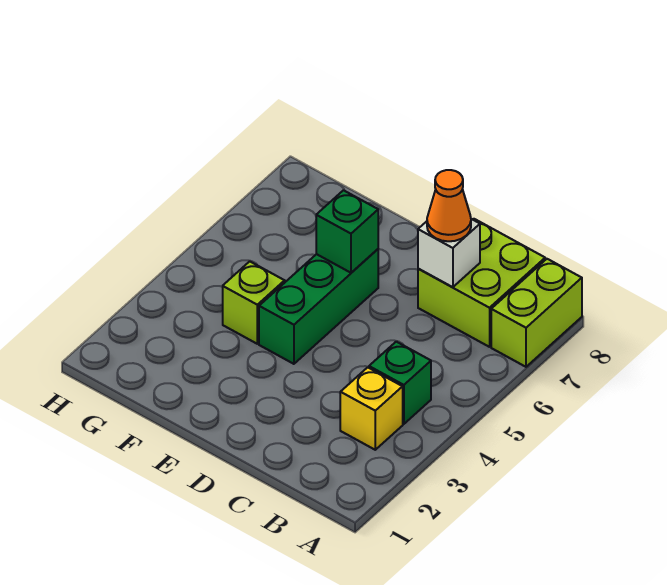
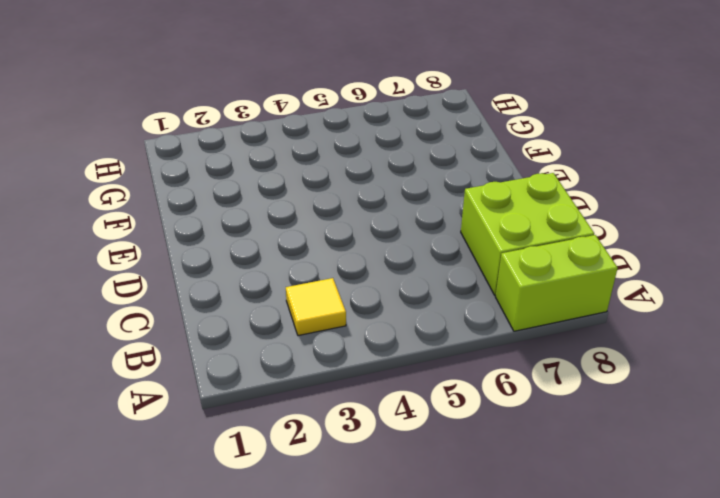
yellow 1x1 tile [286,278,346,336] -> yellow 1x1 brick [340,367,403,450]
none -> green 1x1 brick [369,342,431,424]
none -> green 1x3 brick [259,249,378,364]

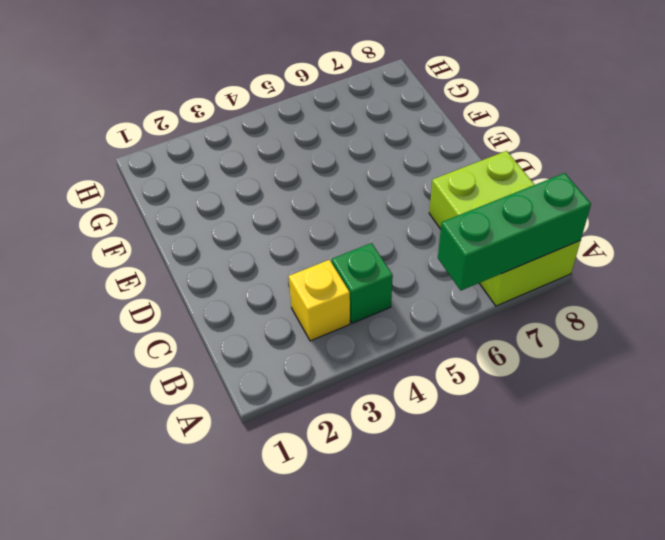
green 1x3 brick [438,173,591,290] -> green 1x3 brick moved to [259,249,378,364]
none -> lime 1x1 brick [223,261,285,344]
none -> white 1x1 brick [418,219,480,287]

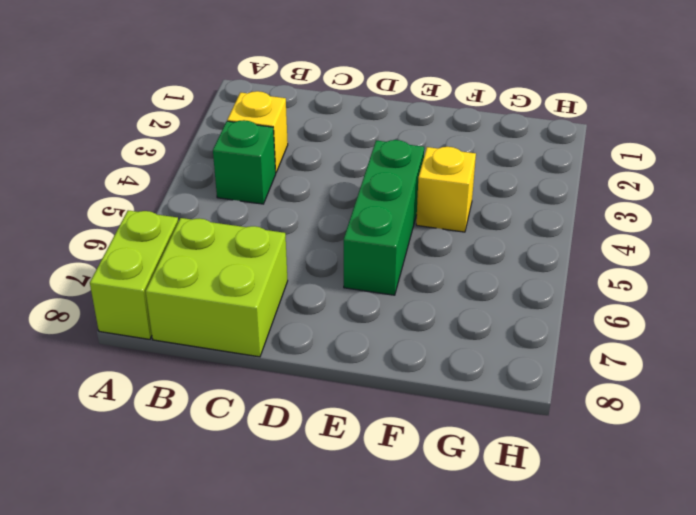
yellow 1x1 brick [416,147,476,232] -> lime 1x1 brick [223,261,285,344]
none -> white 1x1 brick [418,219,480,287]
none -> green 1x1 brick [316,190,378,273]

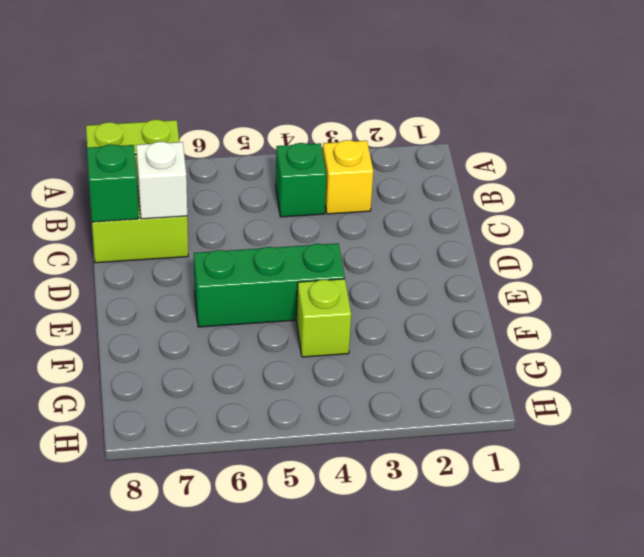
green 1x1 brick [87,144,139,222] -> green 1x1 brick moved to [316,190,378,273]
none -> orange 1x1 cone [427,170,471,241]

